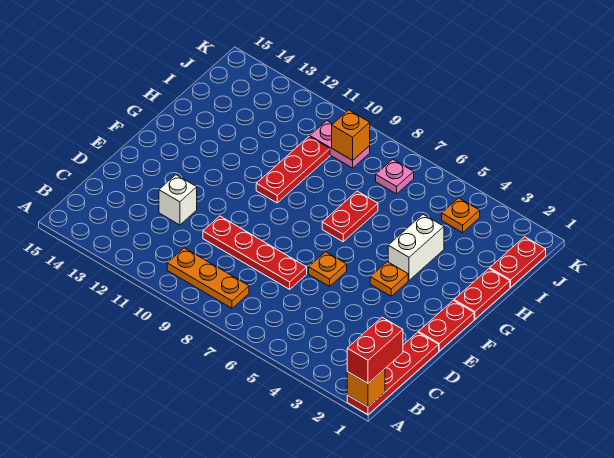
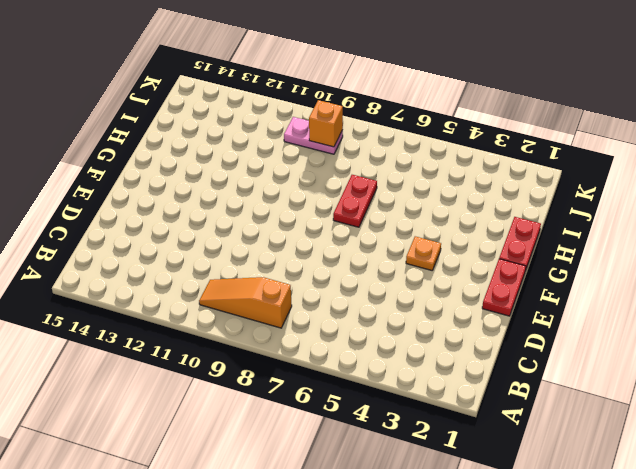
orange 1x3 slope [199,277,292,328] -> orange 1x3 plate [167,248,249,308]
none -> red 1x4 plate [347,332,439,415]
none -> red 1x4 plate [203,216,307,289]
none -> white 1x1 brick [159,175,197,225]

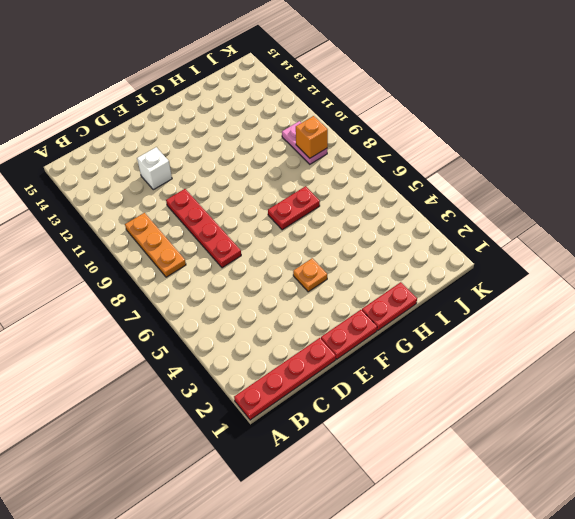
none -> orange 1x1 plate [309,252,347,286]
none -> white 1x2 brick [388,214,444,280]
none -> red 1x3 plate [256,137,330,203]

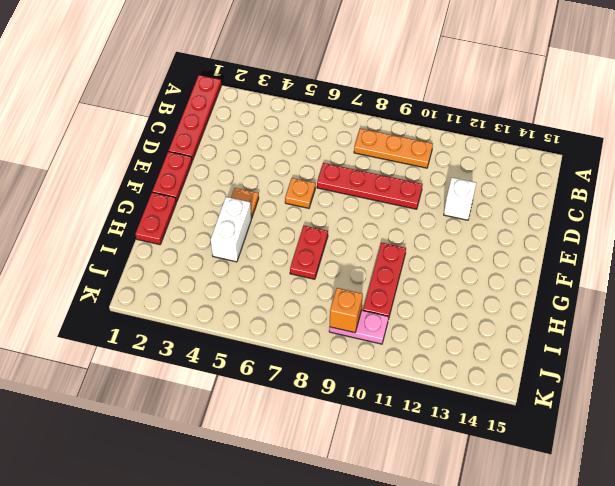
none -> red 1x2 plate [490,237,546,287]
none -> orange 1x1 plate [442,198,480,233]
none -> pink 1x1 plate [376,159,414,194]

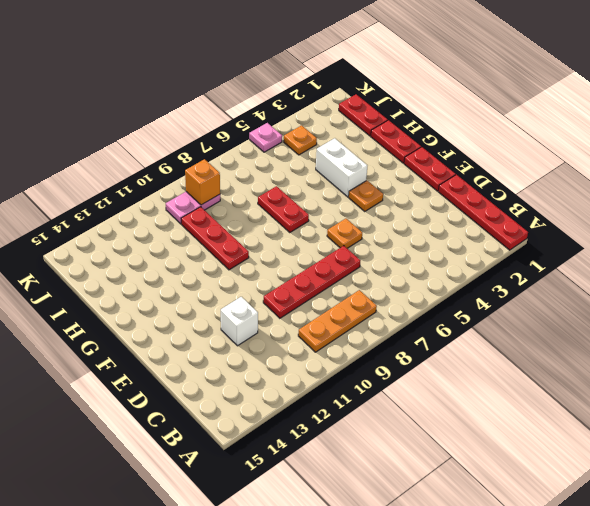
pink 1x1 plate [249,123,282,152] -> pink 1x1 plate moved to [376,159,414,194]
none -> orange 1x1 brick [347,369,385,407]
none -> red 1x2 brick [347,317,403,383]

